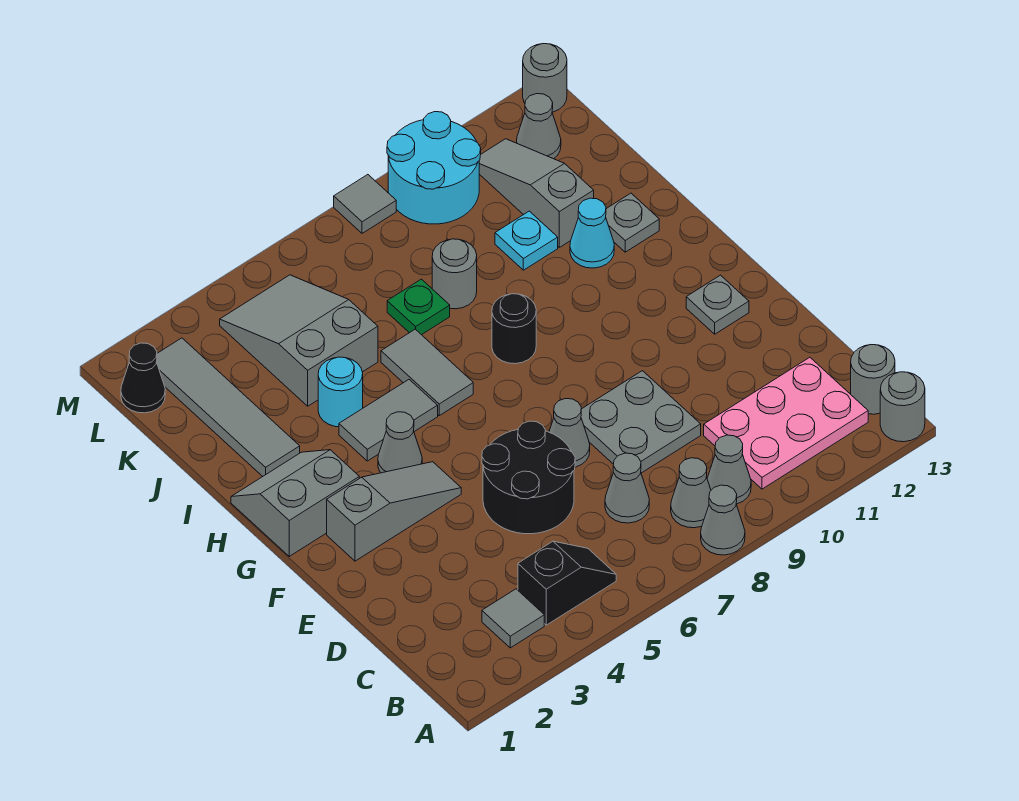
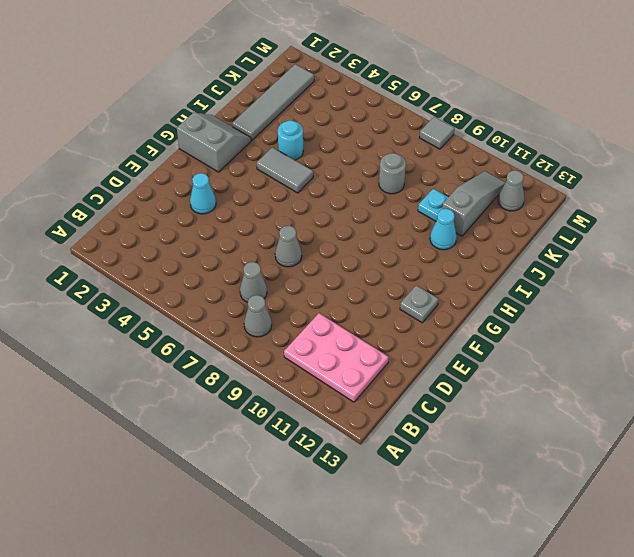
cyan 1x1 cone [190,173,216,214] -> none
none -> grey 1x1 cone [701,485,745,555]
none -> grey 1x1 round brick [880,372,925,442]
none -> grey 1x1 tile [482,589,544,648]
none -> black 1x2 slope [518,541,616,625]

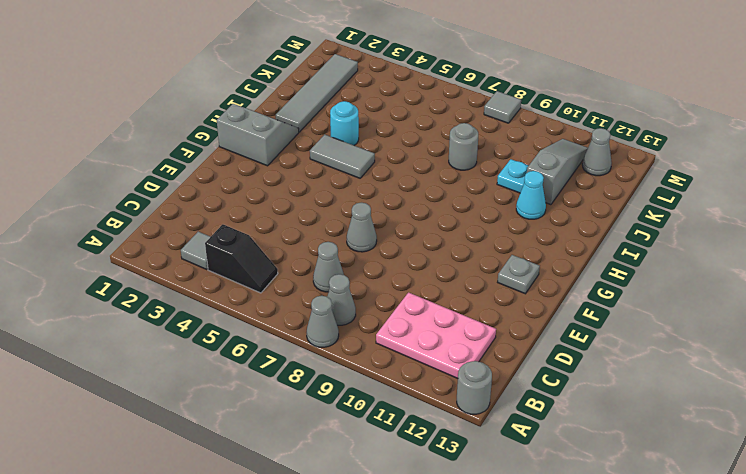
none -> grey 1x1 cone [707,435,751,504]
none -> grey 1x1 round brick [851,345,895,414]
none -> black 2x2 round brick [482,421,575,534]
none -> grey 2x2 plate [581,371,701,473]

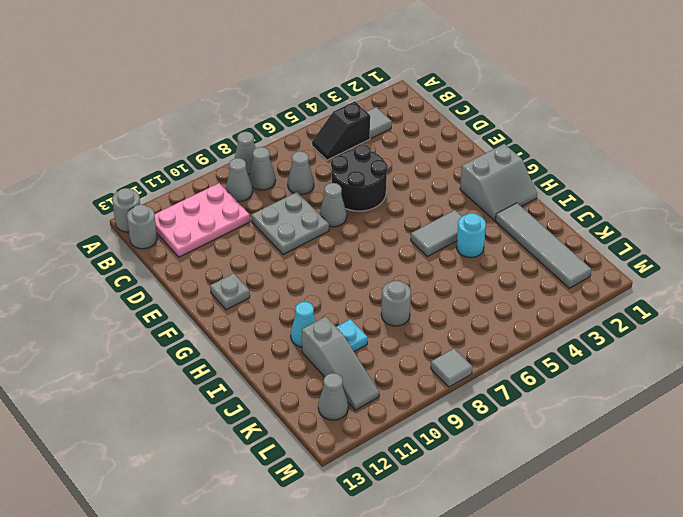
none -> grey 1x3 slope [327,462,461,561]
none -> grey 1x1 cone [378,412,422,473]
none -> grey 1x2 tile [381,329,473,416]
none -> black 1x1 round brick [492,294,536,364]

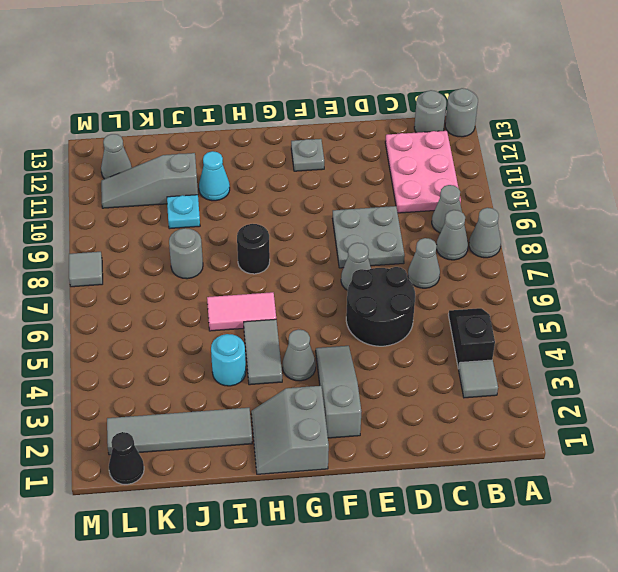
pink 1x2 tile [207,292,276,331] -> grey 1x2 tile [381,329,473,416]
none -> grey 1x1 plate [606,193,659,252]
none -> grey 2x3 slope [220,275,378,406]
none -> green 1x1 plate [387,279,450,335]
none -> cyan 2x2 round brick [387,112,481,224]

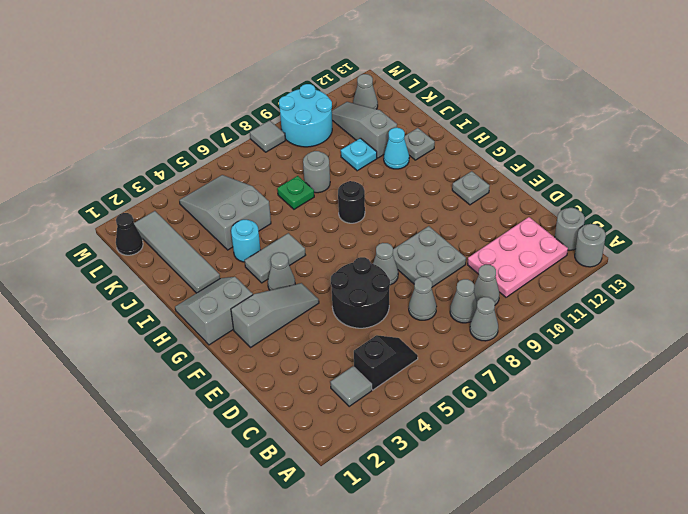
none -> grey 1x2 tile [381,329,473,416]
none -> grey 1x1 round brick [523,44,567,112]

